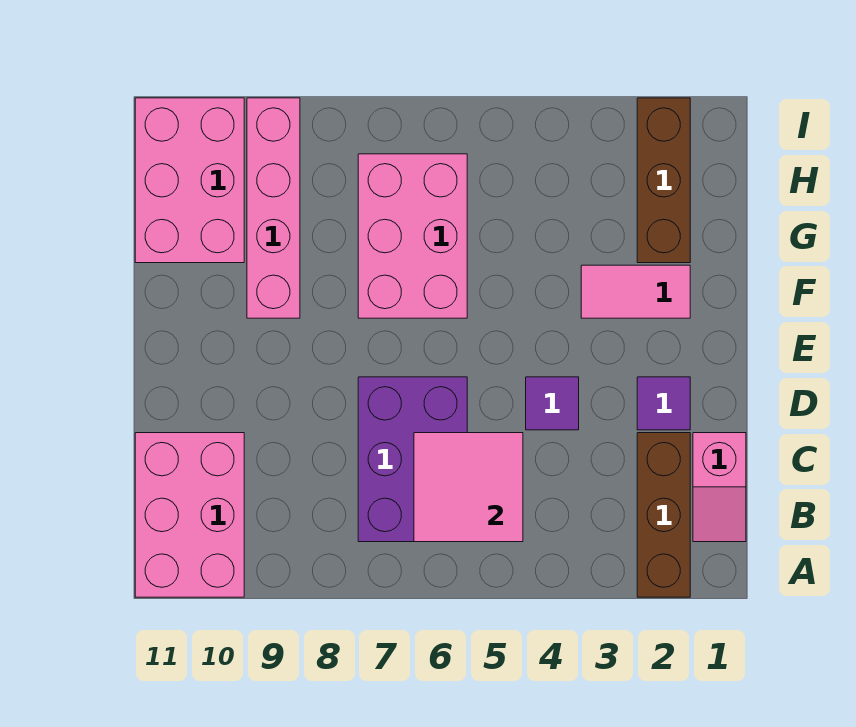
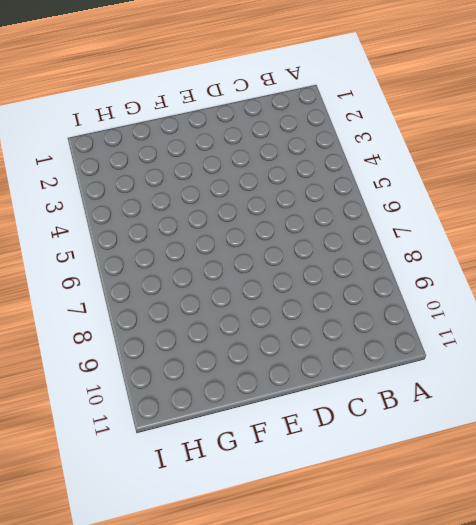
none -> brown 1x3 brick [637,433,690,597]
none -> pink 2x3 brick [135,433,244,597]
none -> pink 1x2 slope [693,433,746,542]

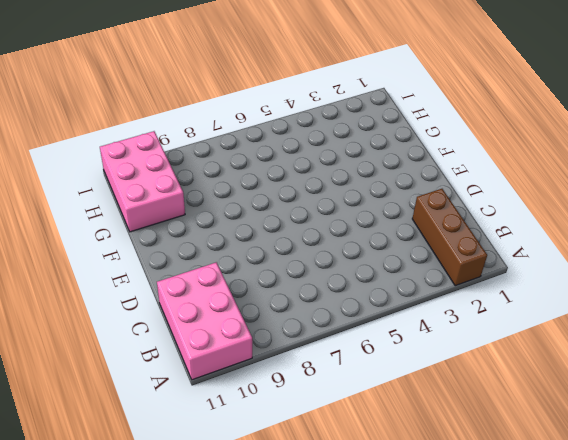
none -> pink 1x2 slope [693,433,746,542]
none -> purple 2x3 brick [358,377,467,542]
none -> purple 1x1 tile [637,377,690,430]

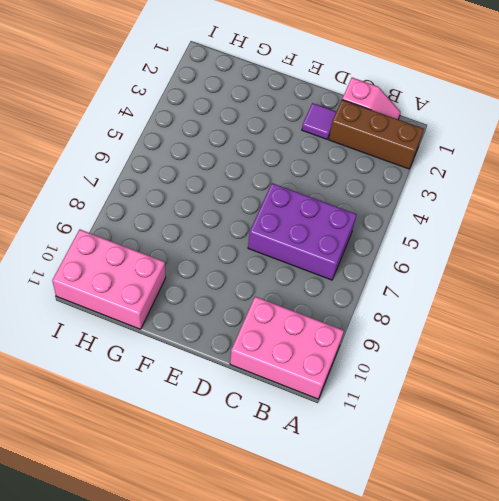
none -> purple 1x1 tile [526,377,579,430]
none -> pink 1x2 tile [581,265,690,318]
none -> pink 2x3 brick [358,154,467,318]

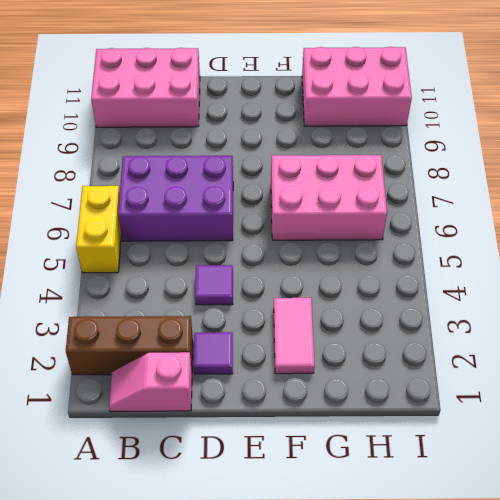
yellow 1x2 brick [76,186,121,273] -> none
none -> pink 1x4 brick [247,98,300,318]
none -> brown 1x3 brick [637,98,690,263]
none -> pink 2x2 tile [414,433,523,542]

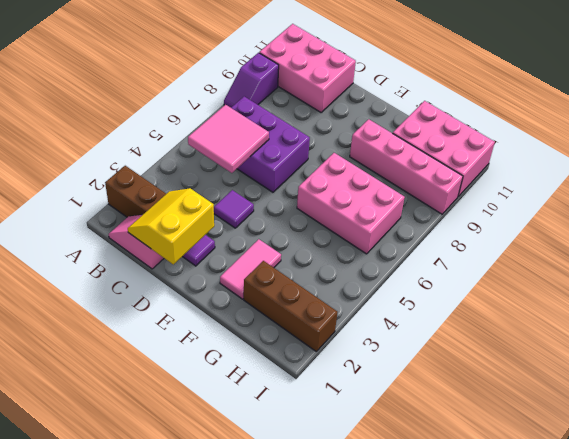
purple 1x2 slope [224,53,279,108] -> none
yellow 2x2 slope [128,188,214,264] -> none

